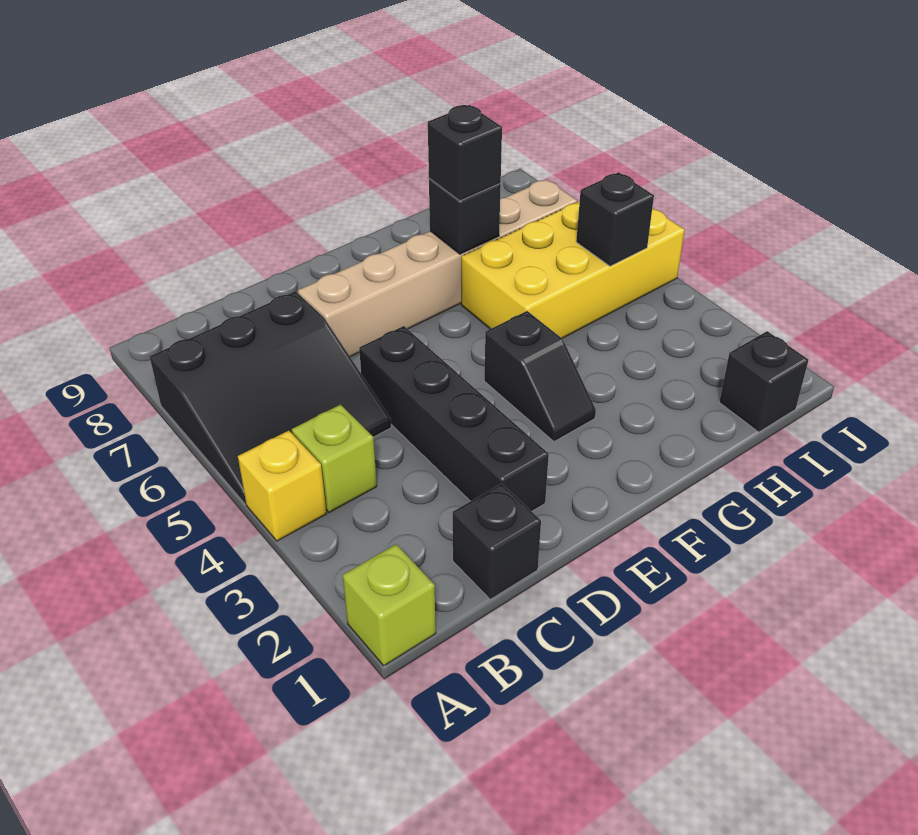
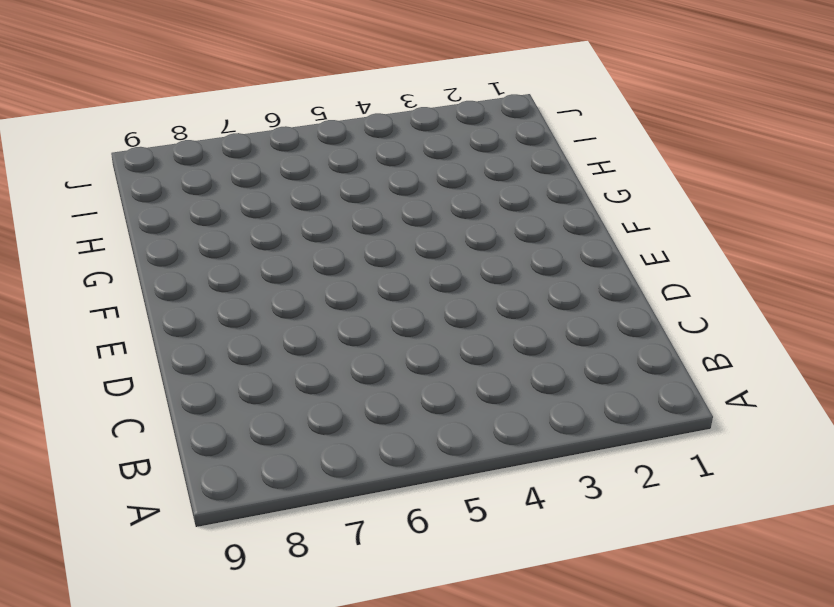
none -> lime 1x1 brick [343,544,436,666]
none -> yellow 1x1 brick [238,431,327,541]
none -> black 3x3 slope [150,291,391,504]

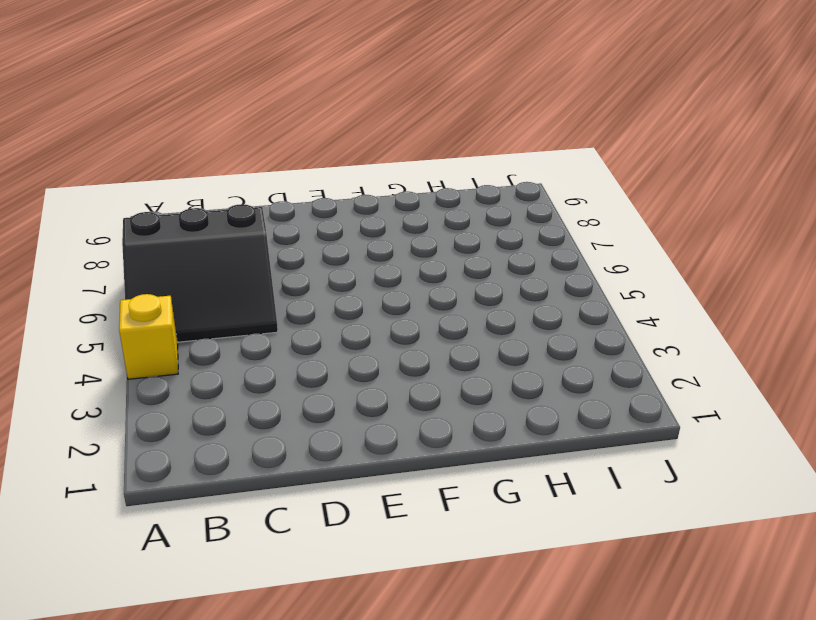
none -> lime 1x1 brick [343,544,436,666]
none -> lime 1x1 brick [292,405,377,513]
none -> black 1x1 brick [453,484,541,599]

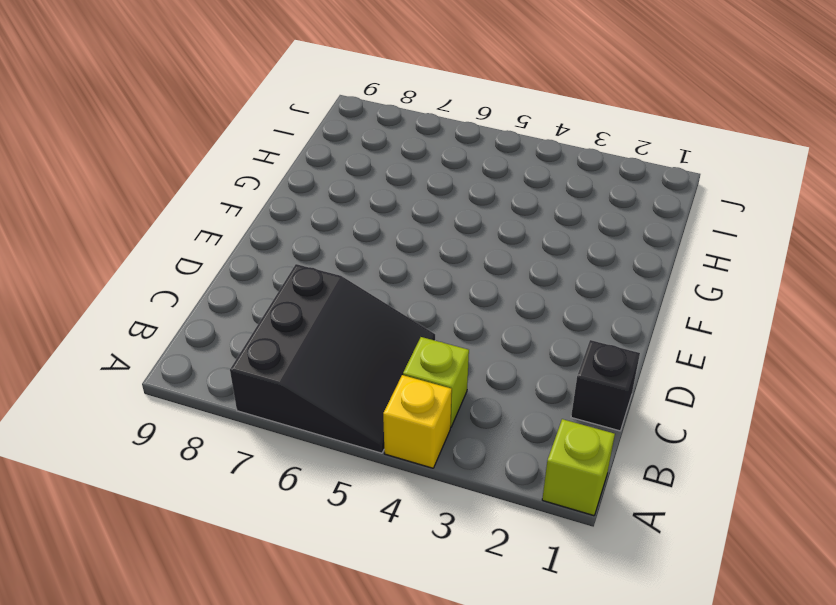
none -> black 1x4 brick [359,326,549,511]
none -> tan 1x6 brick [298,179,577,357]
none -> black 1x2 slope [484,311,596,442]

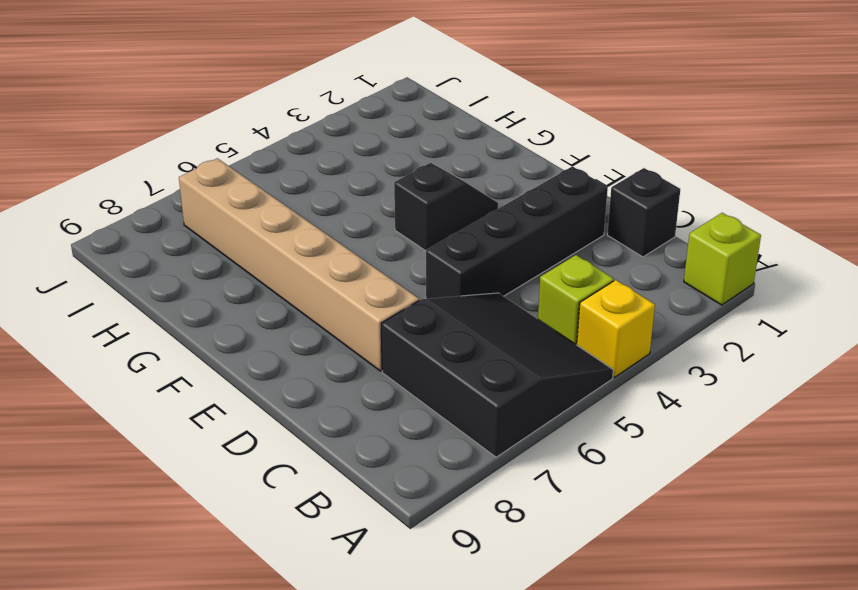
none -> yellow 2x4 brick [461,201,685,338]
none -> black 1x1 brick [719,331,808,432]
none -> black 1x1 brick [429,178,501,254]

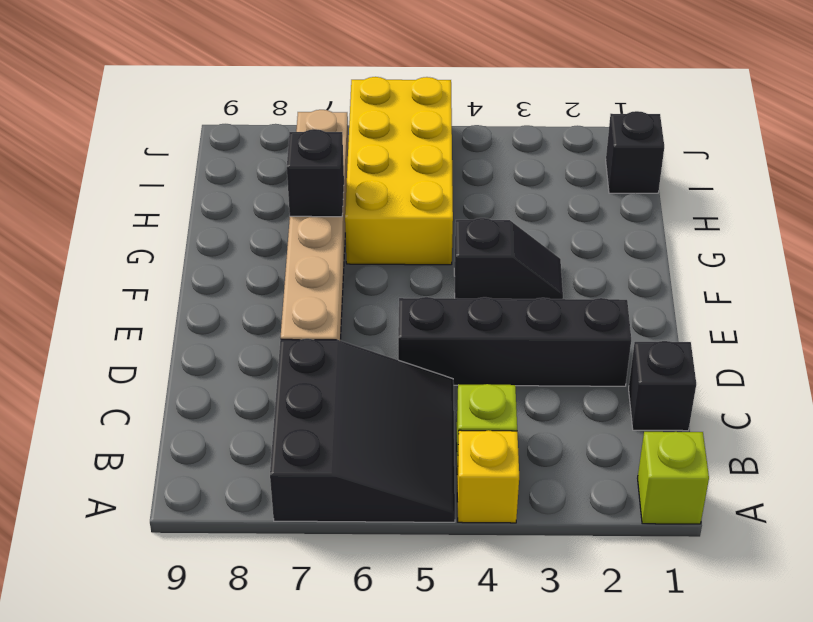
none -> black 1x1 brick [576,172,654,266]
none -> black 1x1 brick [428,105,502,201]

